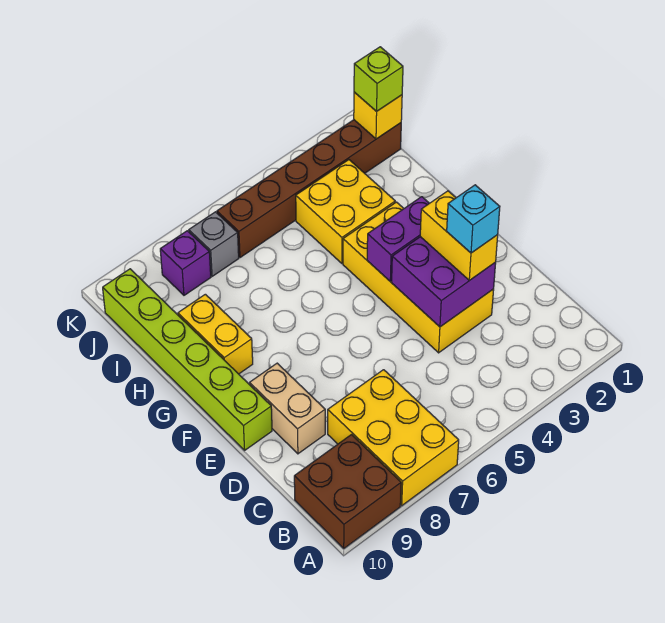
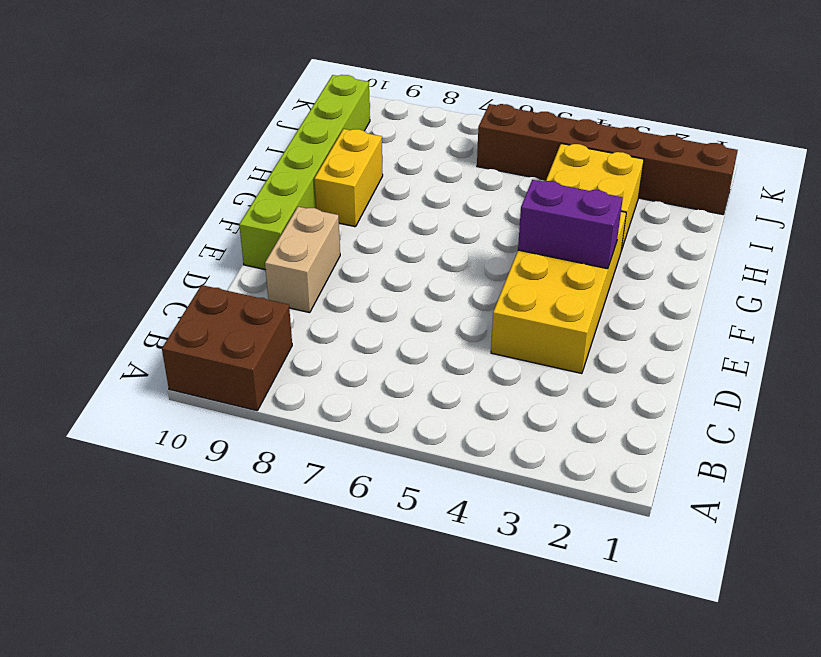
none -> yellow 2x3 brick [328,370,459,506]
none -> grey 1x1 brick [189,212,239,276]
none -> purple 1x1 brick [160,231,211,295]

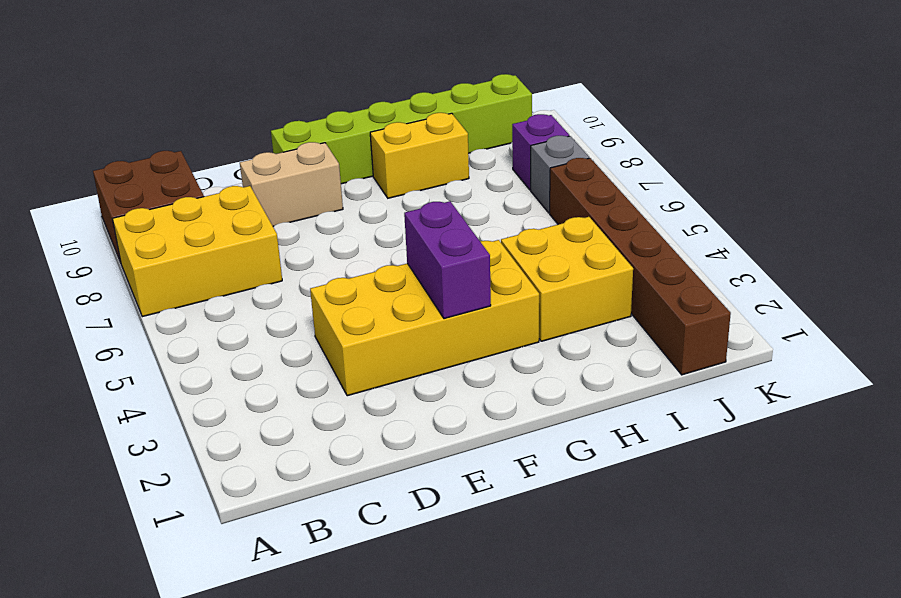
none -> purple 2x2 brick [392,237,496,327]
none -> yellow 1x1 brick [354,92,402,139]
none -> yellow 1x2 brick [420,191,498,280]

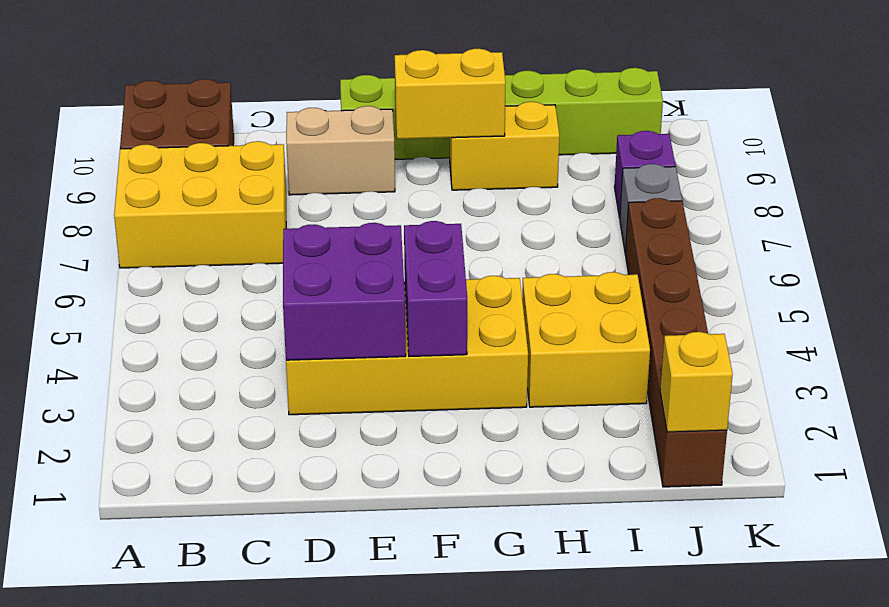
yellow 1x2 brick [395,49,506,139] -> yellow 1x2 brick moved to [420,191,498,280]
none -> lime 1x1 brick [354,47,403,111]
none -> cyan 1x1 brick [447,185,500,253]

